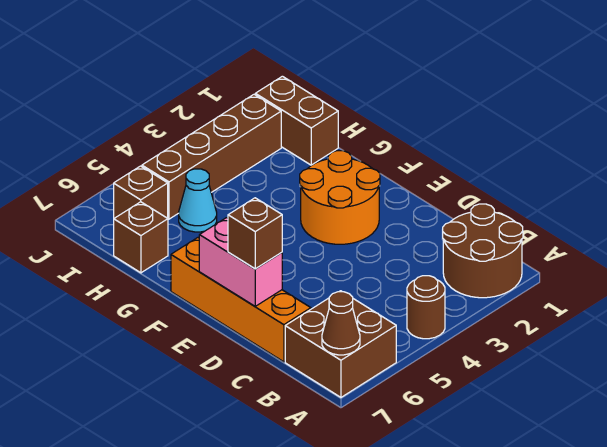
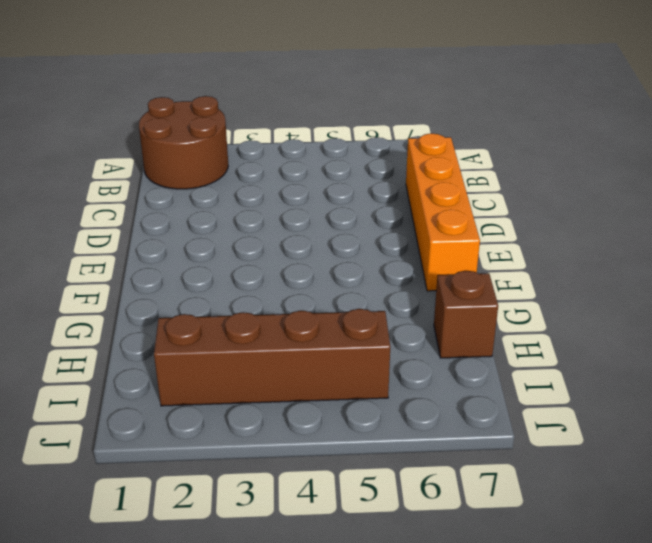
none -> brown 1x1 round brick [407,276,445,339]
none -> brown 2x2 brick [285,291,396,397]
none -> orange 2x2 round brick [300,151,380,244]

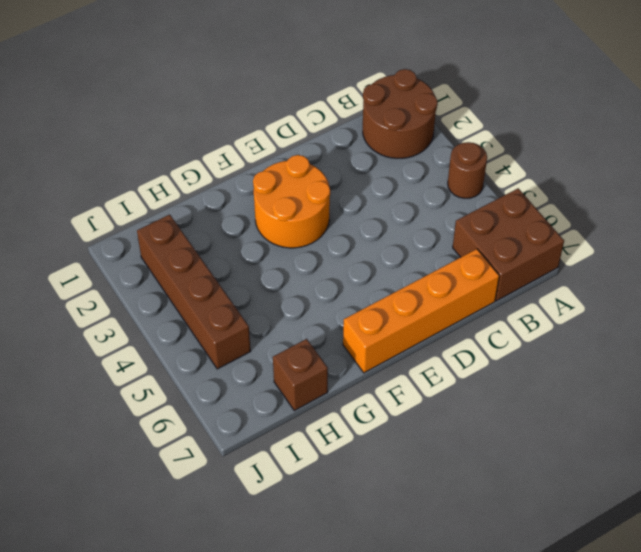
none -> brown 1x2 brick [255,76,338,165]
none -> cyan 1x1 cone [179,169,217,232]
none -> brown 1x1 brick [114,166,168,218]

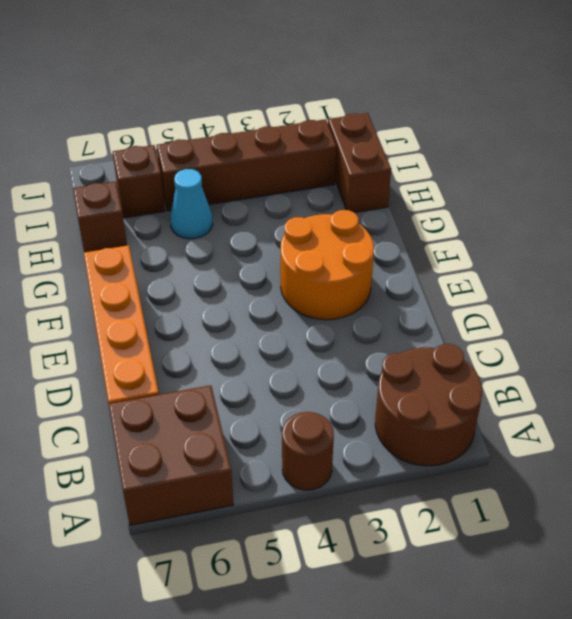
none -> brown 1x1 cone [322,292,360,355]
none -> pink 1x2 brick [199,218,282,306]
none -> brown 1x1 brick [228,198,282,269]

